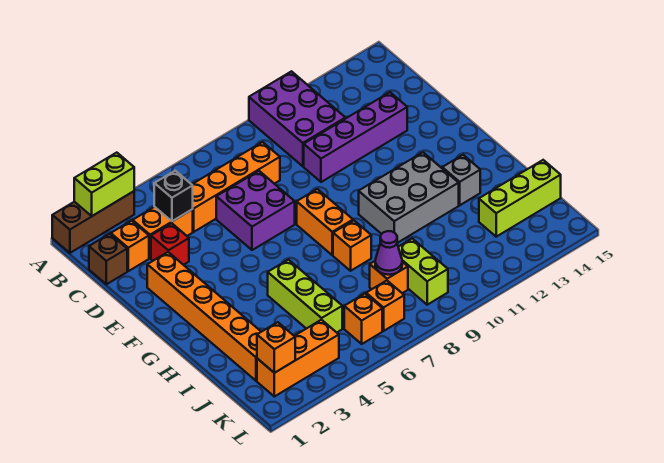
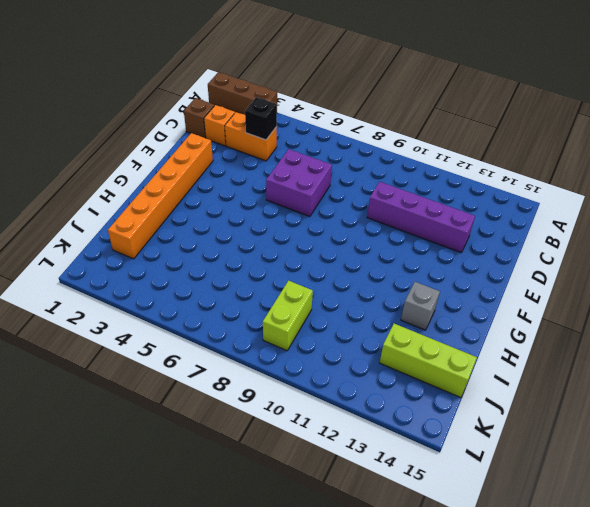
none -> purple 2x3 brick [249,71,345,166]
none -> orange 1x4 brick [192,142,280,232]
none -> red 1x1 brick [151,223,189,265]

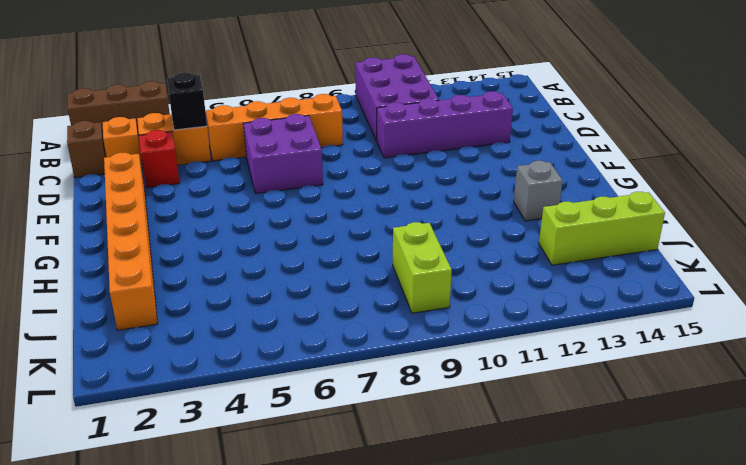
none -> orange 1x2 brick [297,189,353,255]
none -> grey 2x3 brick [359,152,459,243]
none -> lime 1x3 brick [268,260,342,332]

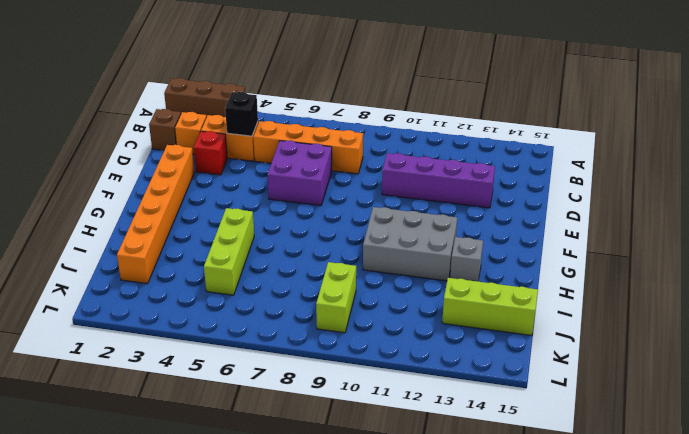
none -> purple 2x3 brick [249,71,345,166]
none -> orange 1x2 brick [297,189,353,255]
none -> orange 1x1 brick [333,220,371,271]

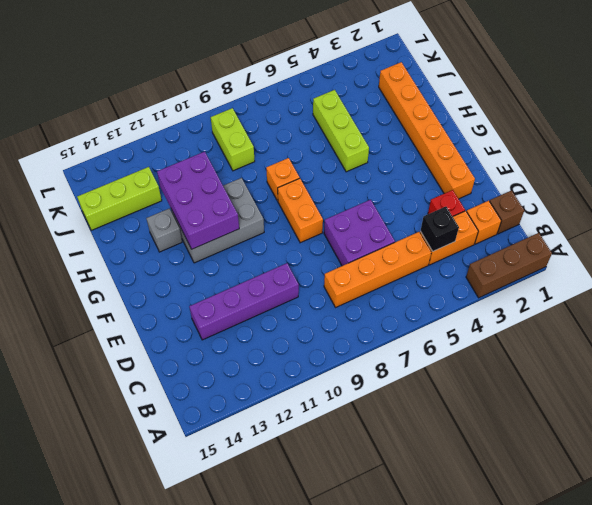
purple 2x3 brick [157,152,239,249] -> purple 2x3 brick moved to [249,71,345,166]
none -> orange 1x1 brick [370,261,408,293]
none -> orange 1x3 brick [257,320,339,397]
none -> orange 1x1 brick [344,294,382,344]

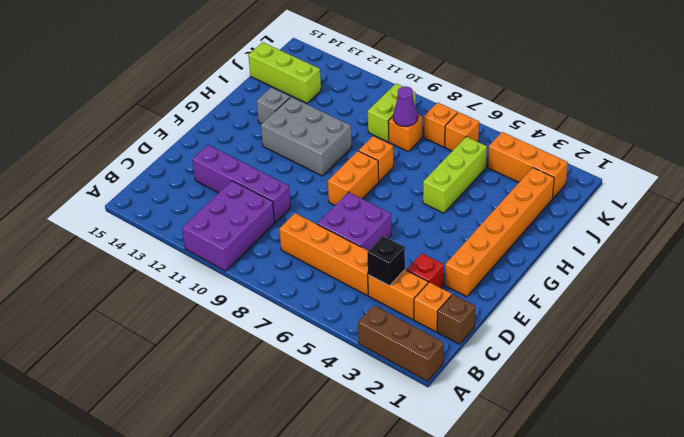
none -> lime 1x2 brick [74,153,134,216]
none -> orange 1x1 brick [257,322,295,373]

